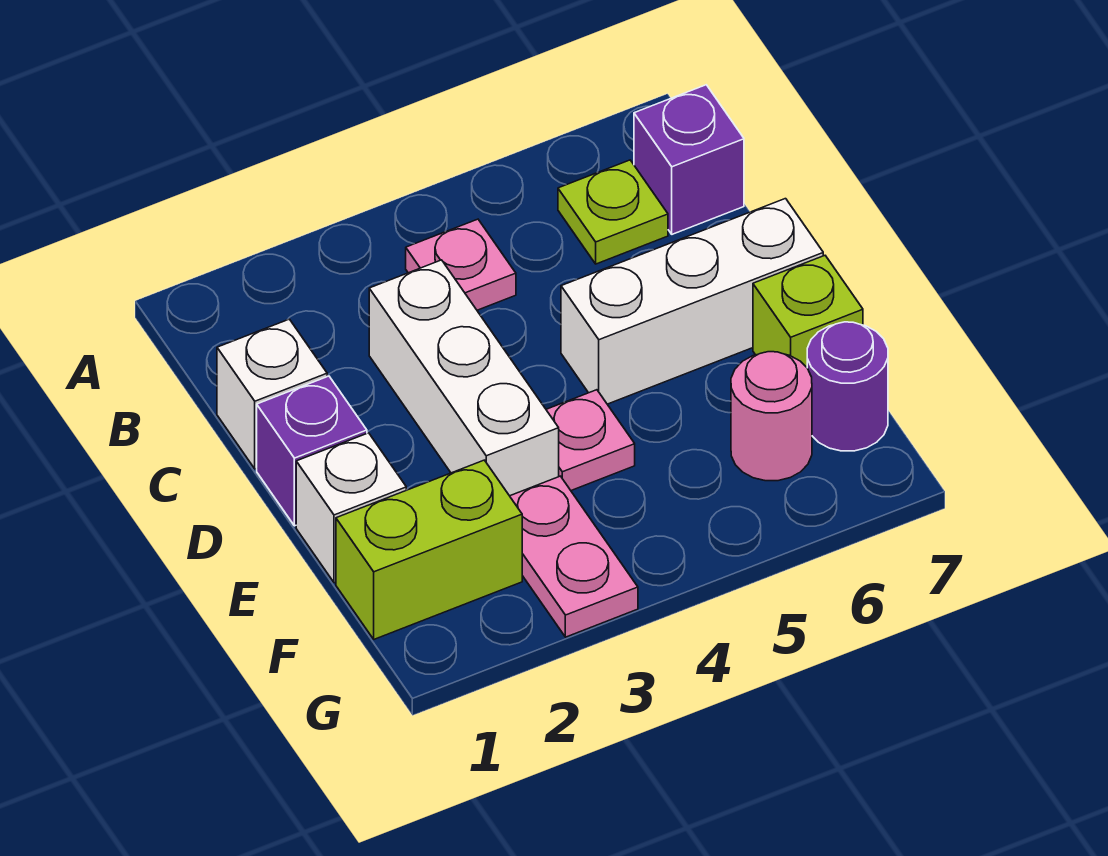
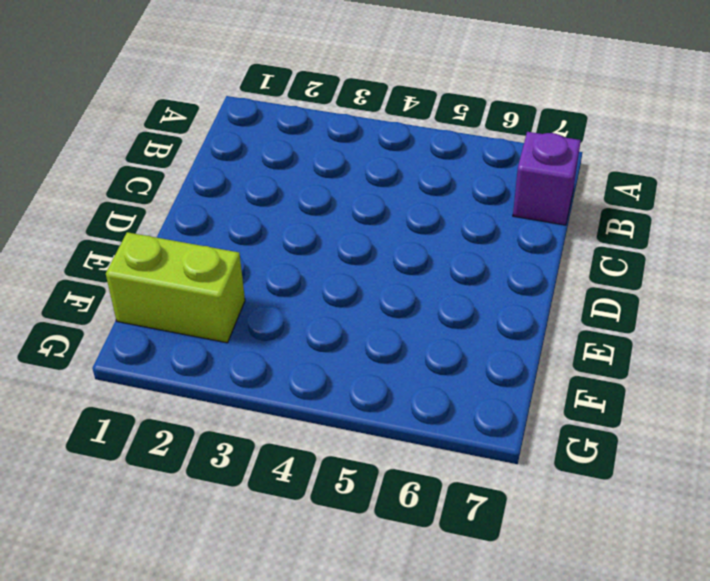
none -> pink 1x1 plate [406,219,516,310]
none -> lime 1x1 plate [558,160,668,264]
none -> white 1x1 brick [217,319,327,469]

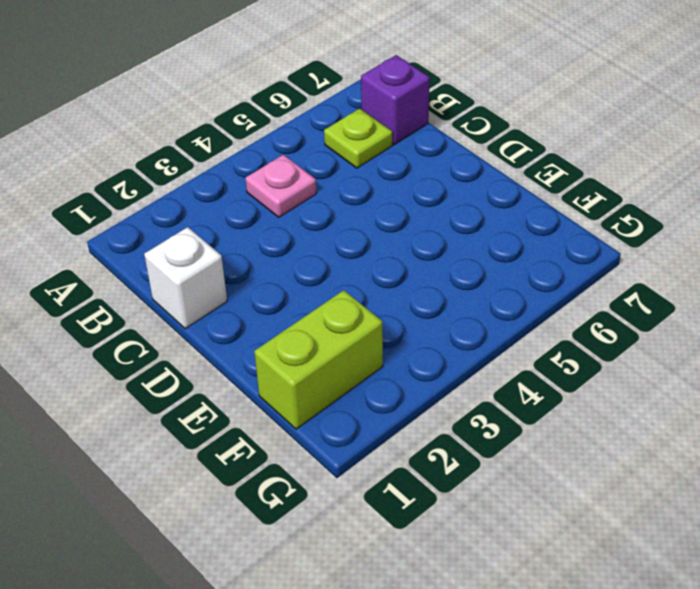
none -> white 1x3 brick [369,260,559,496]
none -> purple 1x1 brick [257,376,367,526]
none -> white 1x3 brick [561,199,823,404]

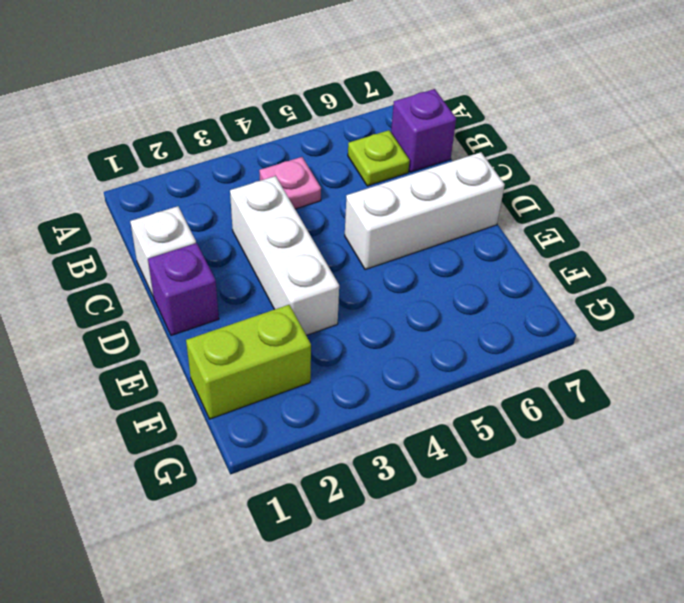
none -> white 1x1 brick [296,433,406,583]
none -> pink 1x1 plate [546,390,635,490]
none -> lime 1x1 brick [753,256,863,367]

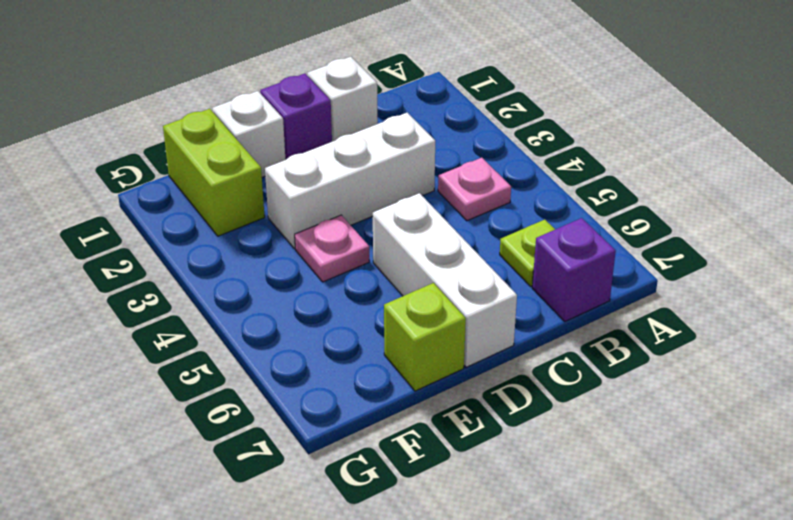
none -> pink 1x2 plate [510,476,638,637]
none -> pink 1x1 round brick [731,352,812,481]
none -> purple 1x1 round brick [807,322,888,451]

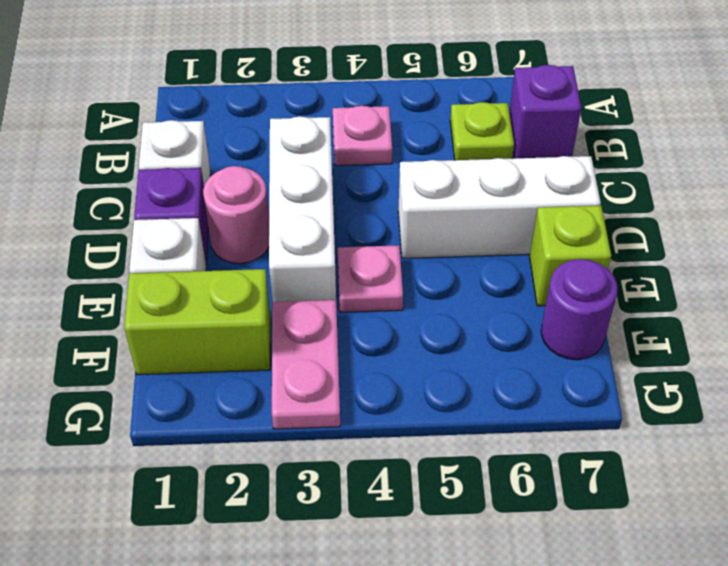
pink 1x1 round brick [203,166,269,264] -> pink 1x1 round brick moved to [731,352,812,481]

